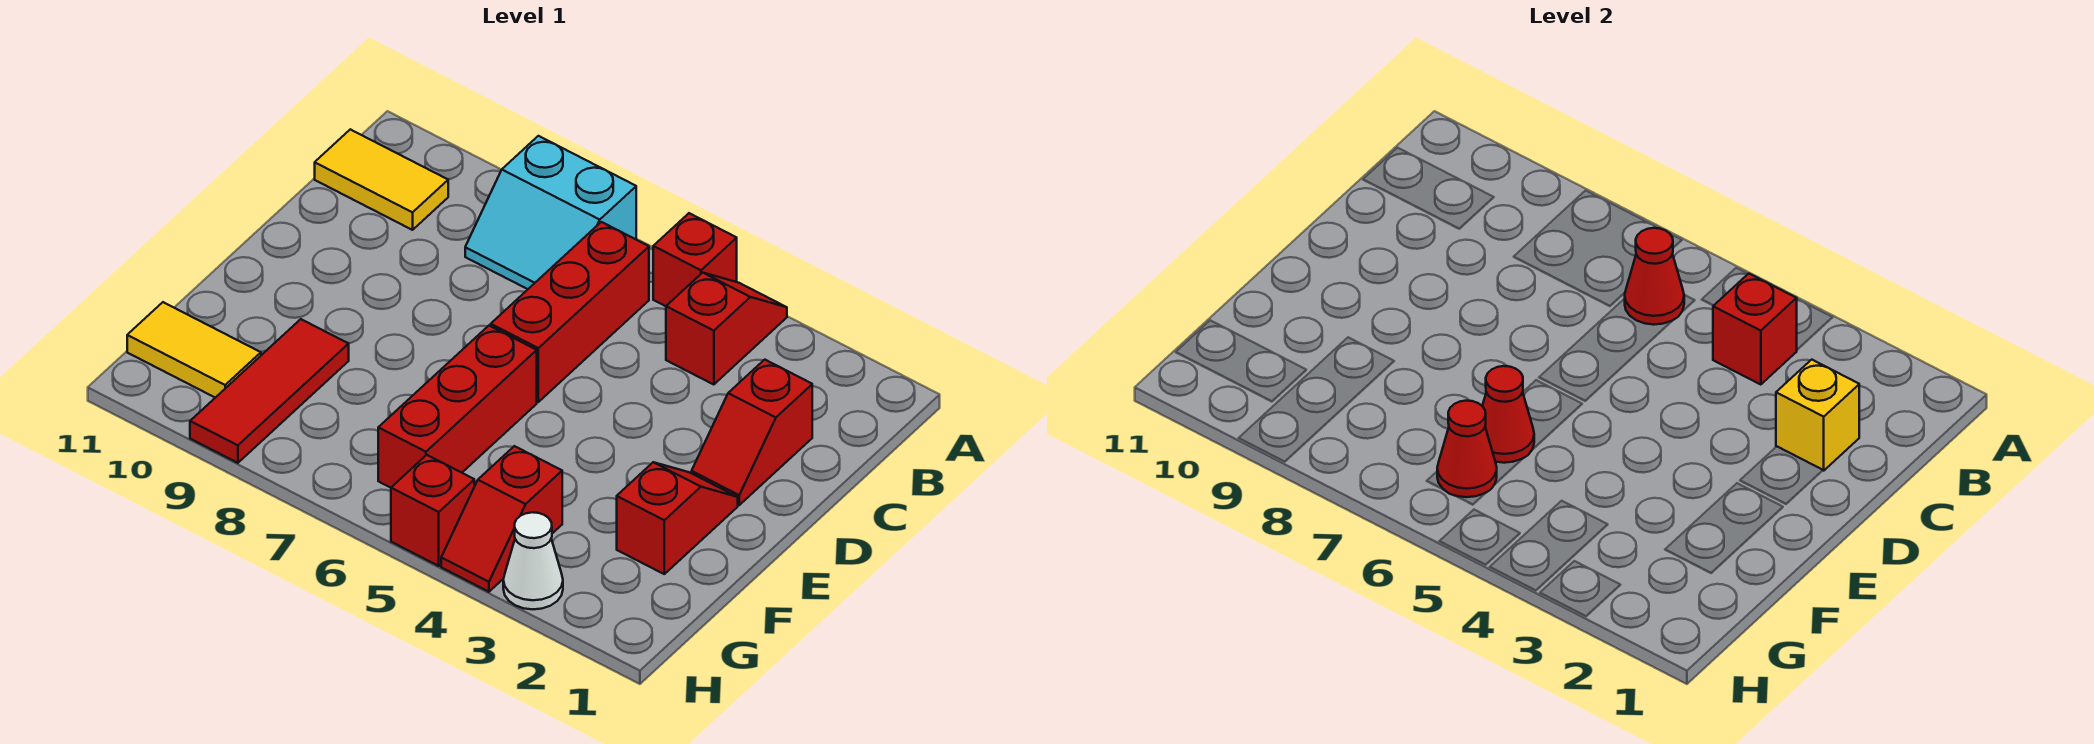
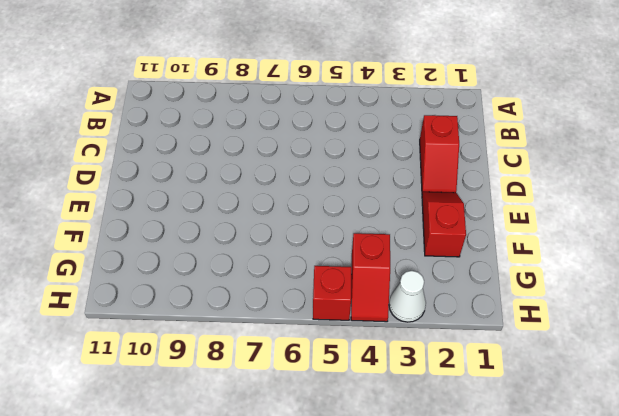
none -> red 1x2 slope [666,273,787,385]
none -> red 1x1 brick [653,213,737,306]
none -> cyan 2x2 slope [465,136,636,289]

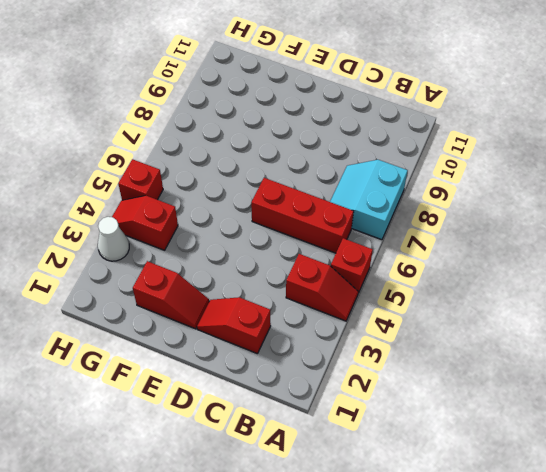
none -> yellow 1x2 tile [315,129,448,230]
none -> red 1x3 brick [378,326,537,488]
none -> red 1x3 tile [190,319,349,463]

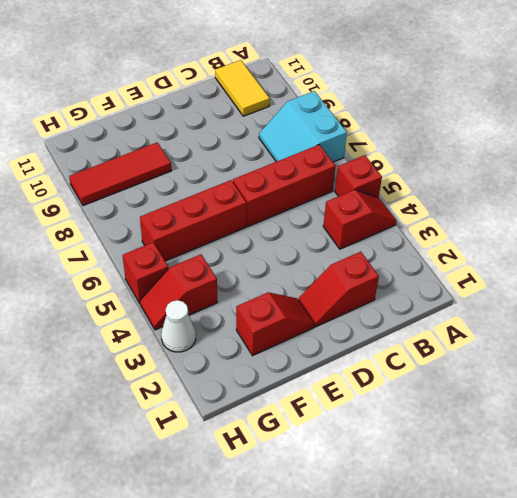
none -> yellow 1x2 tile [127,302,261,398]
none -> red 1x1 brick [1713,274,1797,385]
none -> red 1x1 cone [1625,228,1684,325]

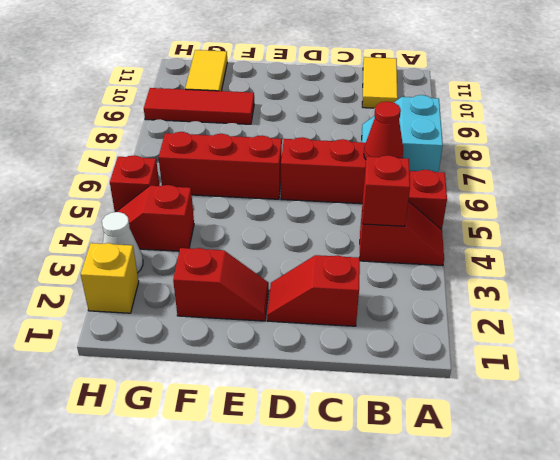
yellow 1x1 brick [81,243,139,313] -> yellow 1x1 brick moved to [1776,360,1859,470]
none -> red 1x1 cone [1482,366,1534,463]
none -> red 1x1 cone [1437,401,1497,497]

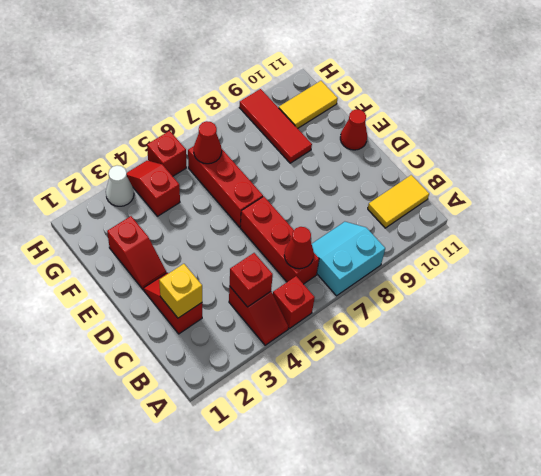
red 1x1 cone [340,109,367,150] -> red 1x1 cone moved to [1482,366,1534,463]

